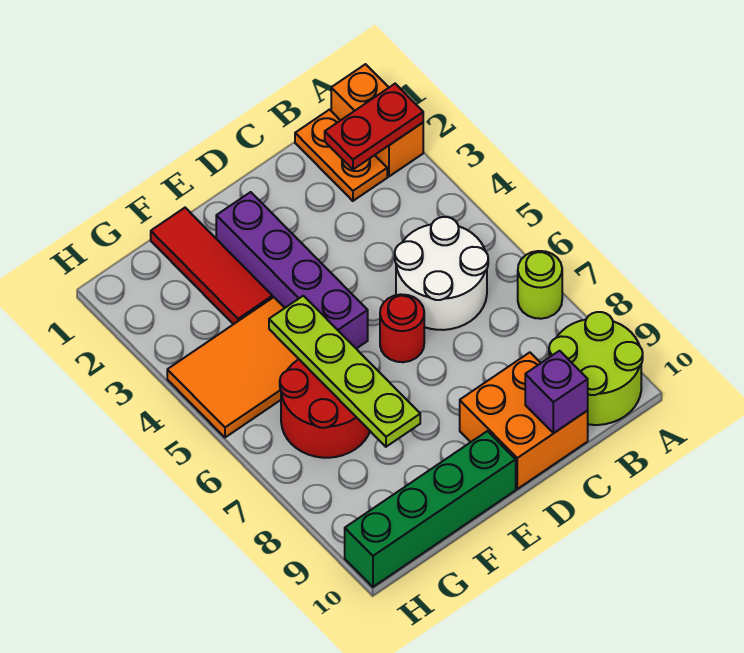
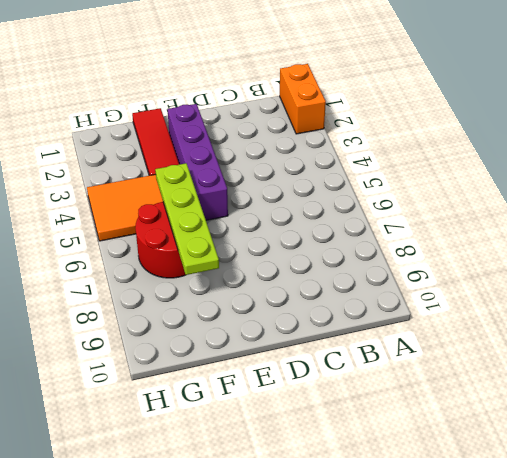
none -> lime 1x1 round brick [518,251,562,319]
none -> lime 2x2 round brick [549,312,643,425]
none -> orange 1x2 plate [295,110,387,201]

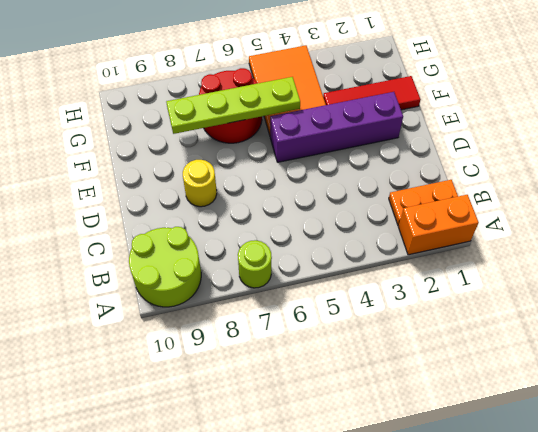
yellow 1x1 round brick [183,160,217,207] -> none
none -> white 2x2 round brick [395,217,488,330]
none -> orange 2x2 brick [460,352,588,489]
none -> red 1x1 round brick [380,294,424,362]

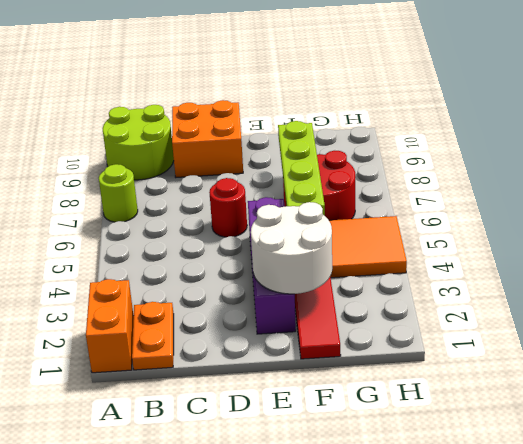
white 2x2 round brick [251,202,332,294] -> white 2x2 round brick moved to [395,217,488,330]
none -> green 1x4 brick [345,431,516,587]
none -> red 1x2 plate [325,84,423,169]
none -> purple 1x1 brick [525,351,588,433]

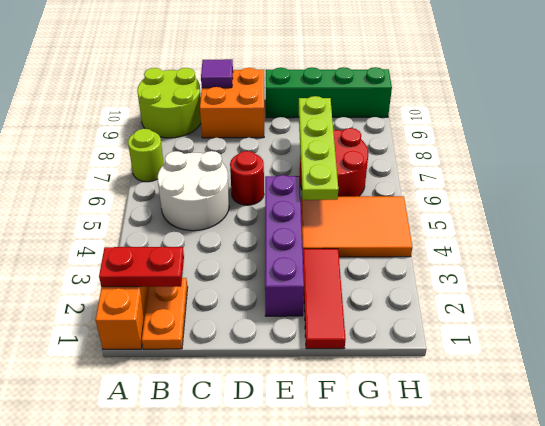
purple 1x1 tile [201,59,233,88] -> purple 1x1 brick [525,351,588,433]

